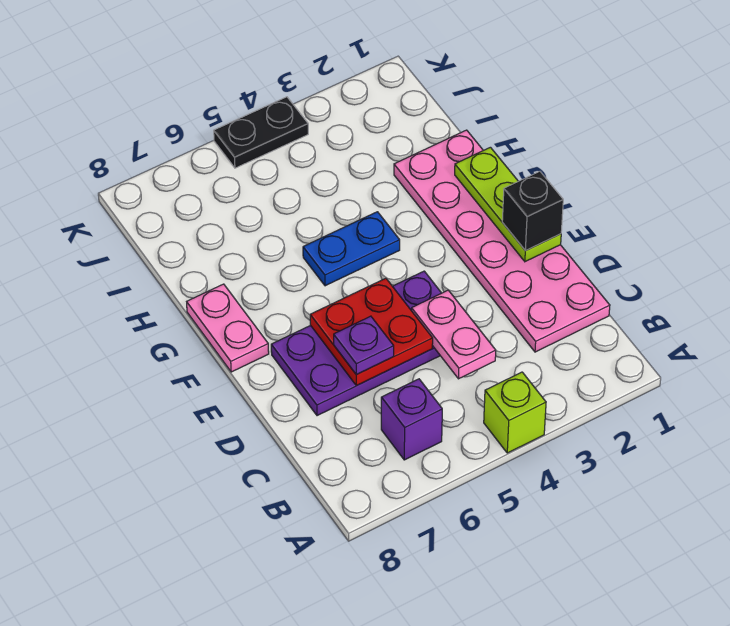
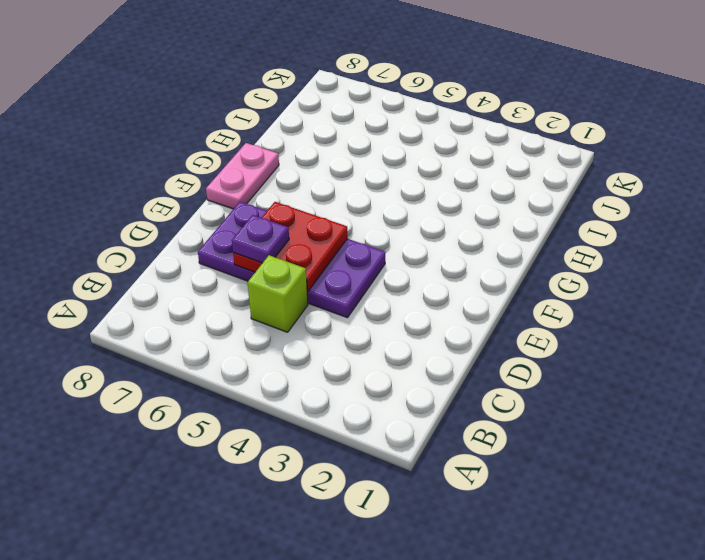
lime 1x1 brick [248,255,308,332] -> lime 1x1 brick moved to [484,372,546,453]
none -> purple 1x1 brick [381,379,442,460]
none -> pink 2x6 plate [394,130,610,352]
none -> blue 1x2 plate [303,212,400,286]

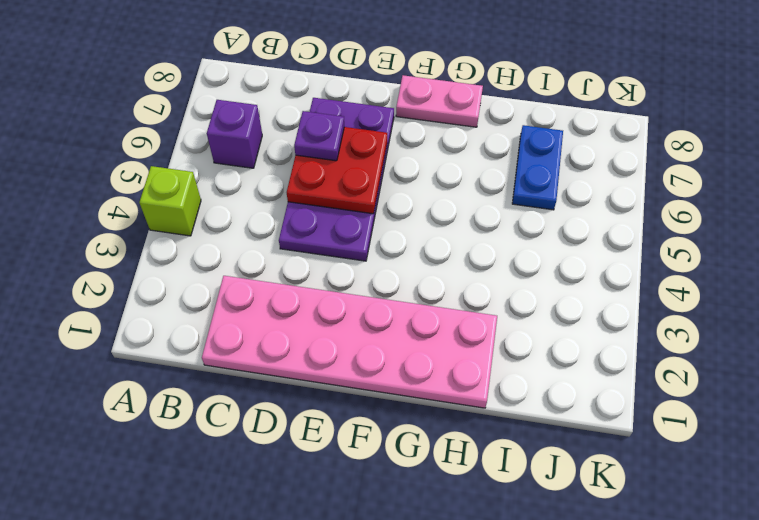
blue 1x2 plate [512,125,563,210] -> blue 1x2 plate moved to [303,212,400,286]
none -> black 1x2 plate [214,97,308,168]
none -> pink 1x2 plate [412,290,496,379]
none -> lime 1x3 plate [455,147,561,262]

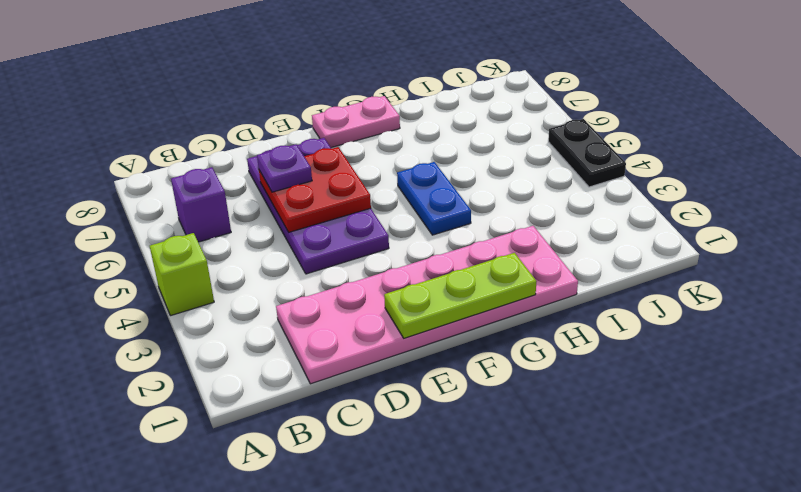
none -> pink 1x2 plate [412,290,496,379]
none -> black 1x1 brick [502,171,563,251]

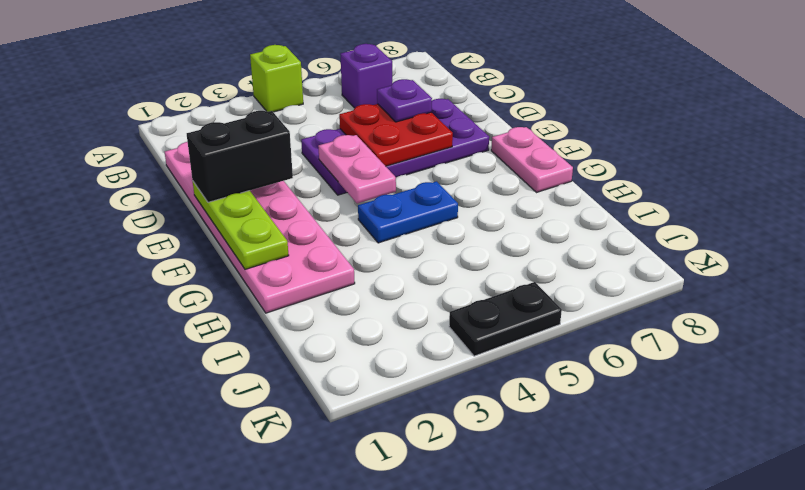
black 1x2 brick [187,111,293,202] -> black 1x1 brick [502,171,563,251]
pink 1x2 plate [318,135,396,203] -> pink 1x2 plate moved to [412,290,496,379]

